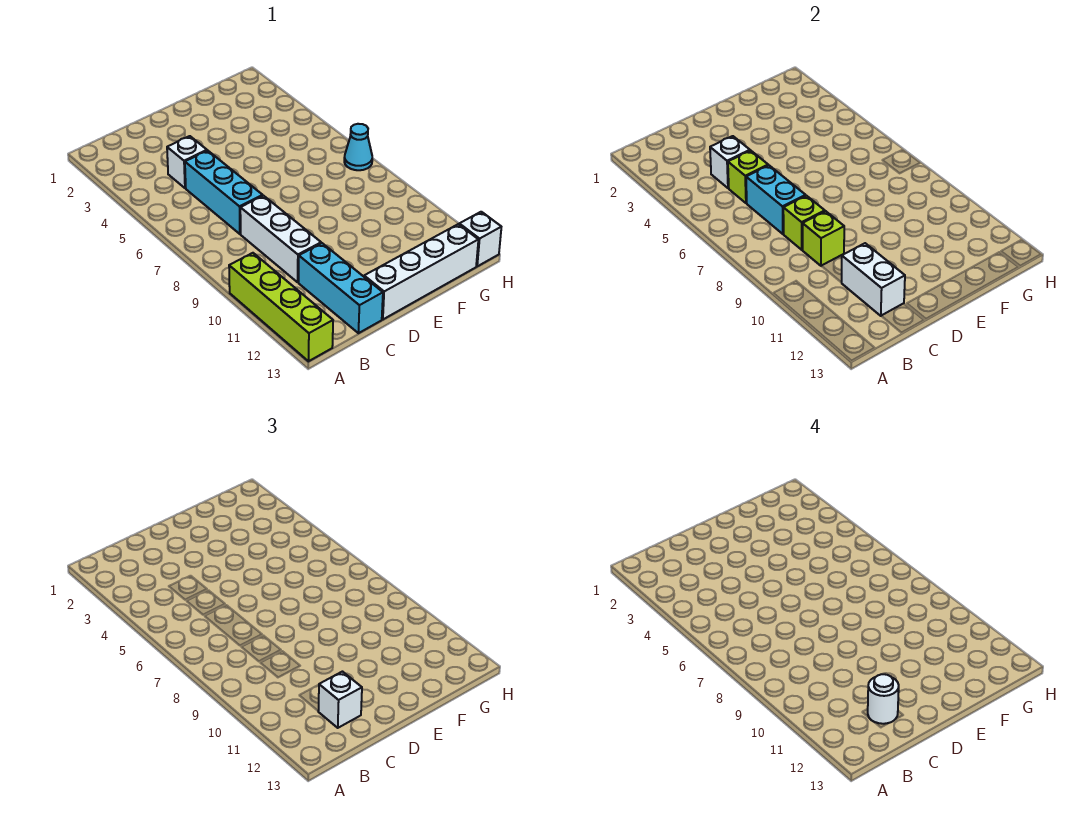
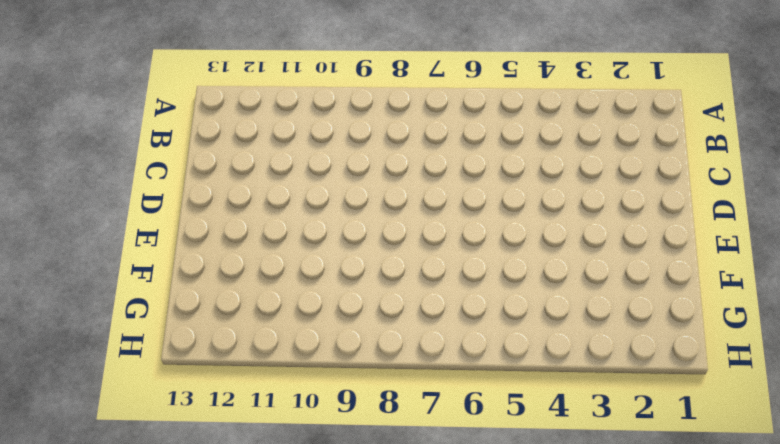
none -> lime 1x4 brick [229,253,333,361]
none -> white 1x1 brick [167,136,207,188]
none -> cyan 1x3 brick [185,151,263,234]

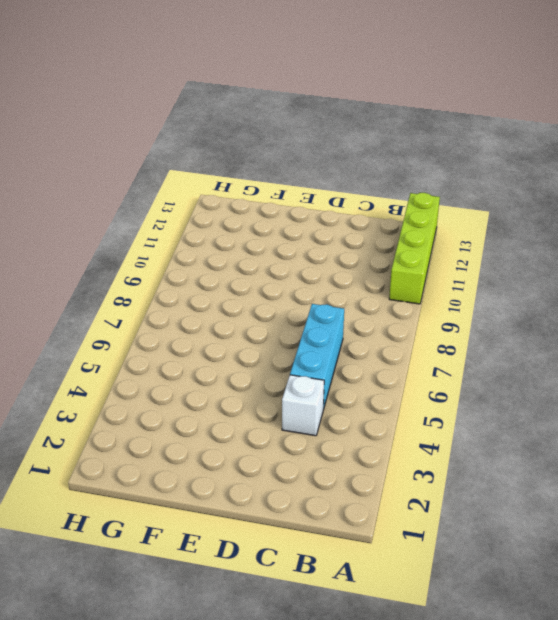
none -> white 1x3 brick [240,196,321,282]
none -> cyan 1x3 brick [299,243,383,333]
none -> white 1x4 brick [364,224,478,319]

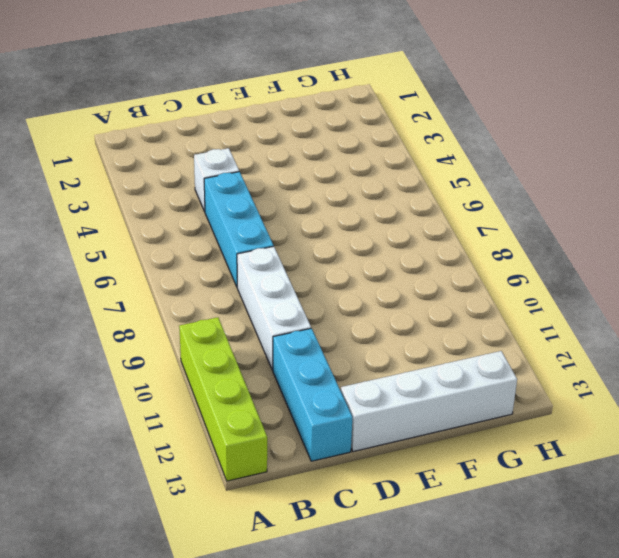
none -> cyan 1x1 cone [344,124,372,170]
none -> white 1x1 brick [459,212,501,266]
none -> white 1x1 brick [710,136,750,188]

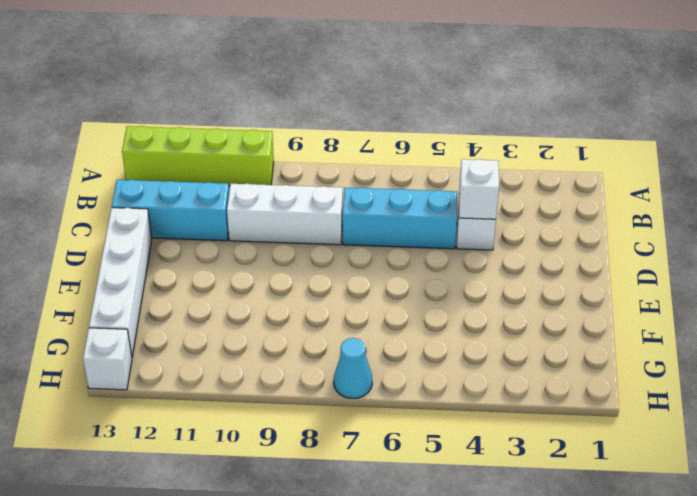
none -> lime 1x1 brick [728,151,768,203]
none -> cyan 1x2 brick [746,165,806,234]
none -> lime 1x1 brick [783,196,825,250]

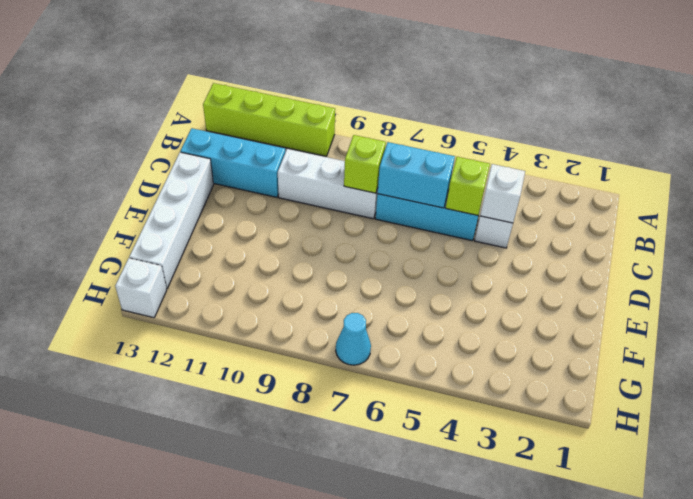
none -> lime 1x1 brick [802,211,844,266]
none -> white 1x2 brick [841,243,905,316]
none -> white 1x1 brick [318,672,362,728]

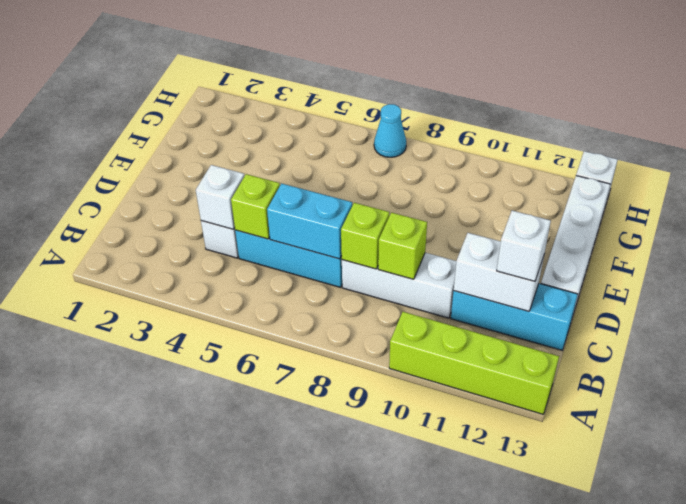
none -> white 1x1 round brick [868,674,899,724]

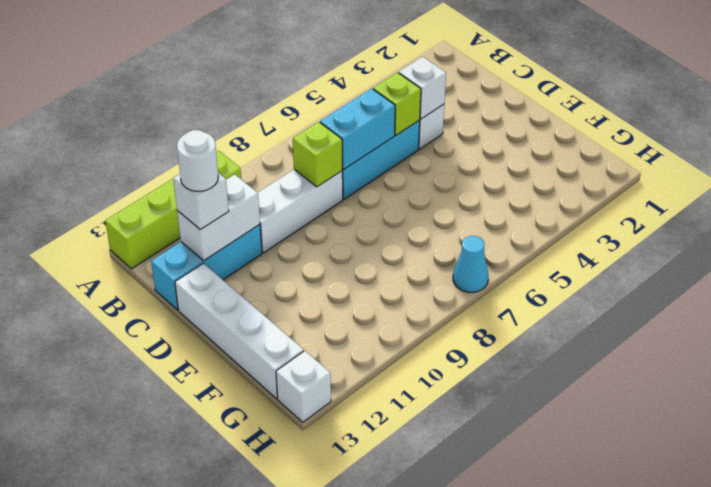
none -> lime 1x1 brick [802,211,844,266]

